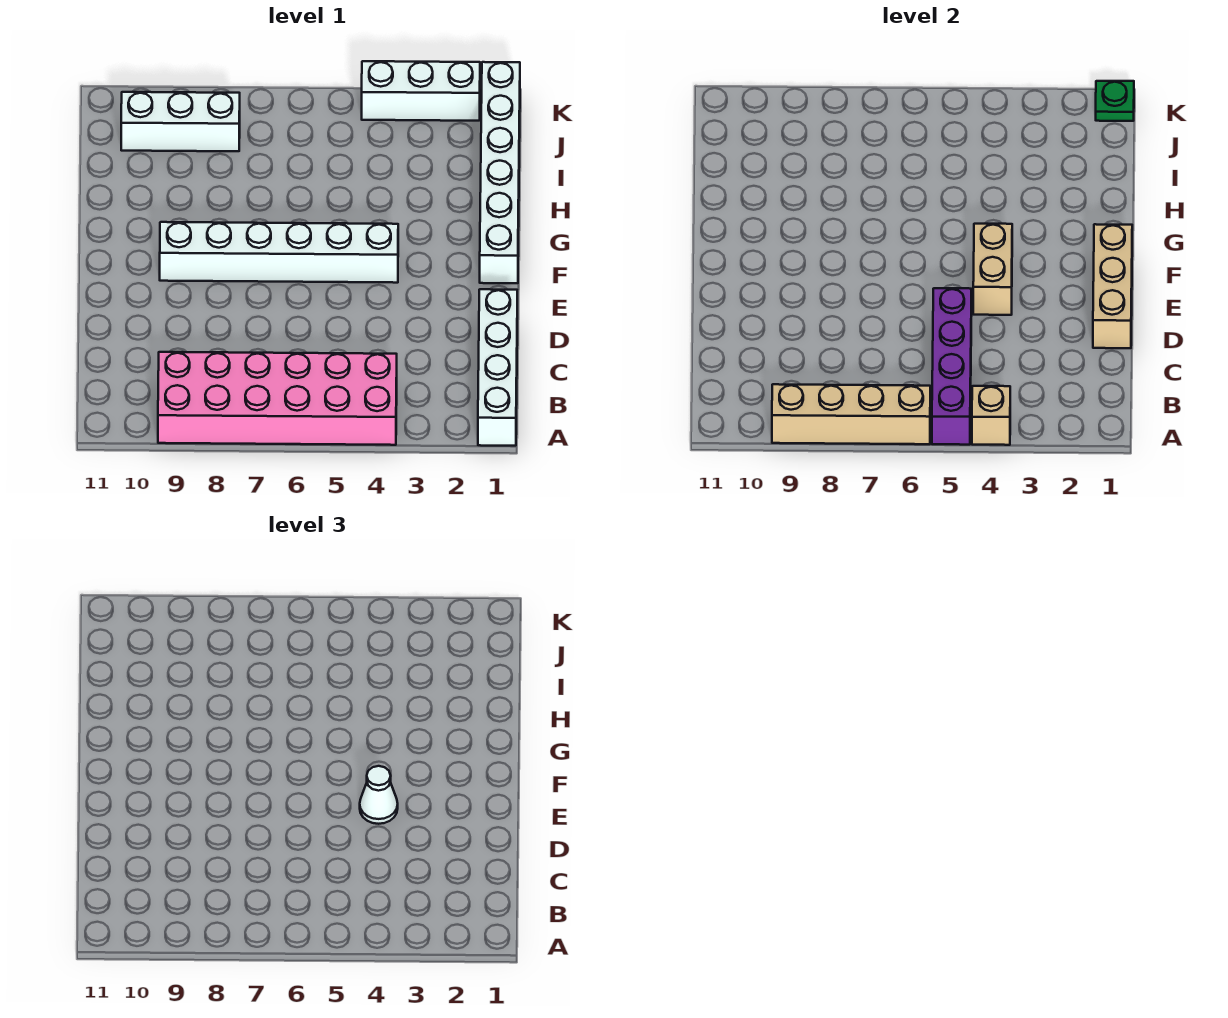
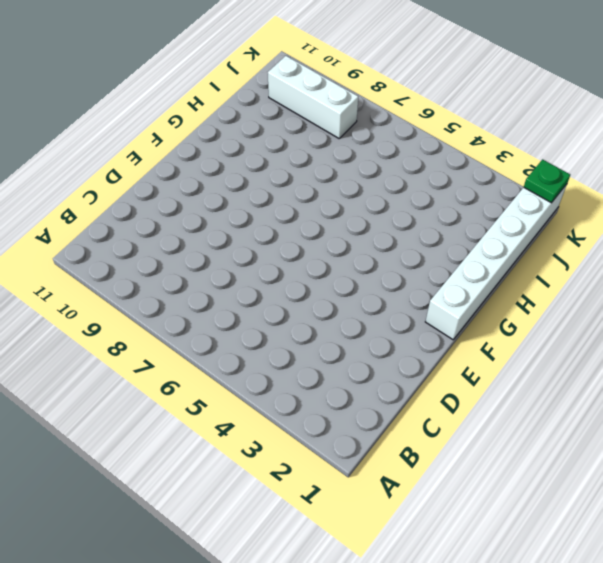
none -> white 1x4 brick [478,289,517,446]
none -> pink 2x6 brick [158,352,397,445]
none -> white 1x6 brick [160,222,398,283]

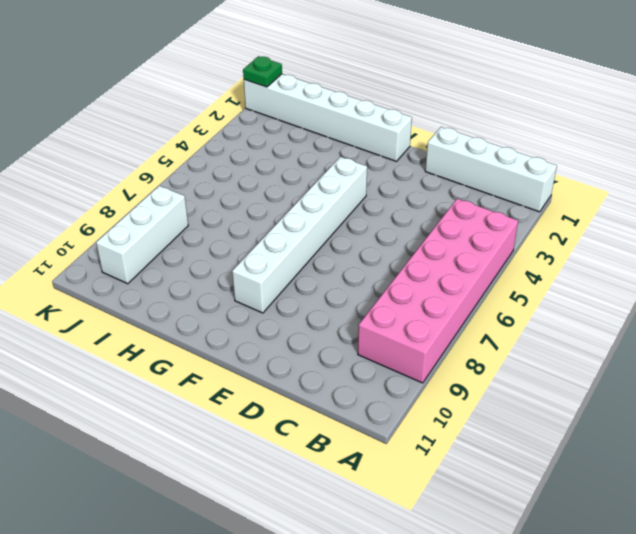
none -> white 1x3 brick [362,61,480,121]
none -> tan 1x1 brick [972,386,1010,445]
none -> purple 1x4 brick [932,288,972,445]

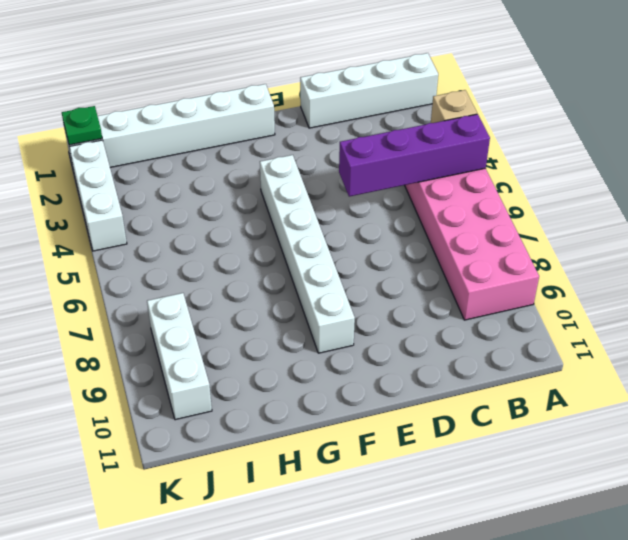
none -> tan 1x4 brick [772,384,930,444]
none -> tan 1x3 brick [1093,224,1132,348]
none -> tan 1x2 brick [973,224,1012,315]

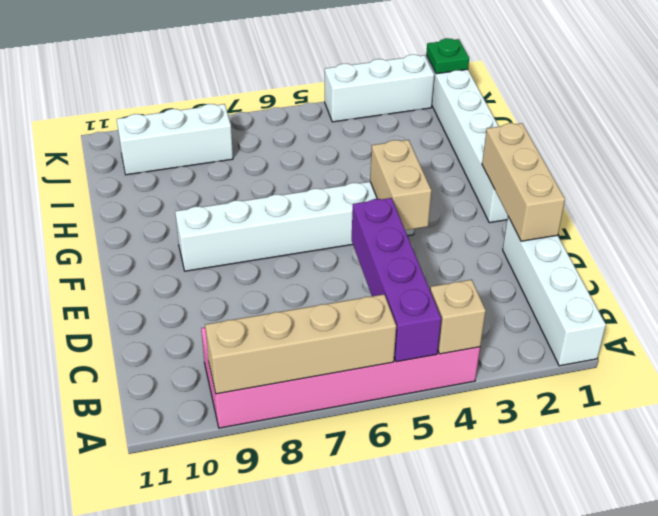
none -> white 1x1 cone [360,766,398,824]

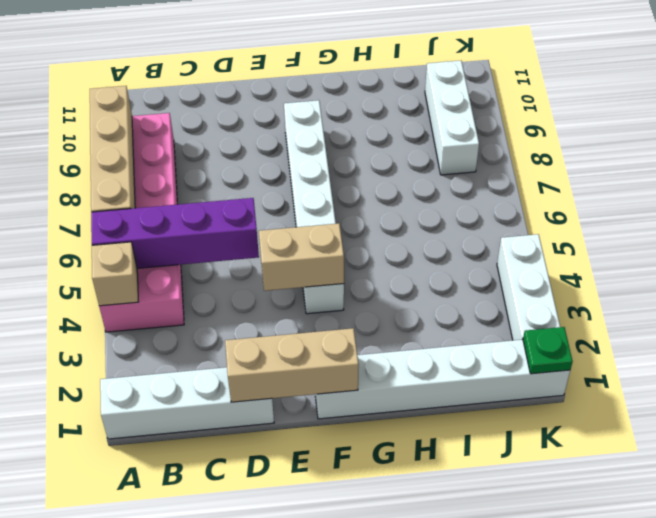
none -> white 1x1 cone [360,766,398,824]

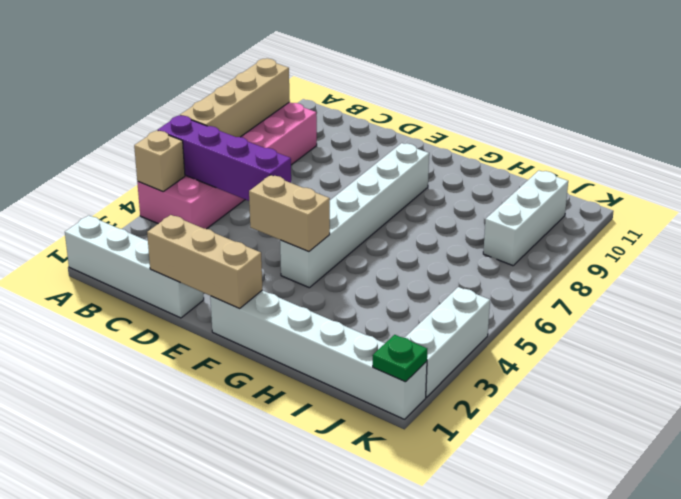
none -> white 1x1 cone [360,766,398,824]

